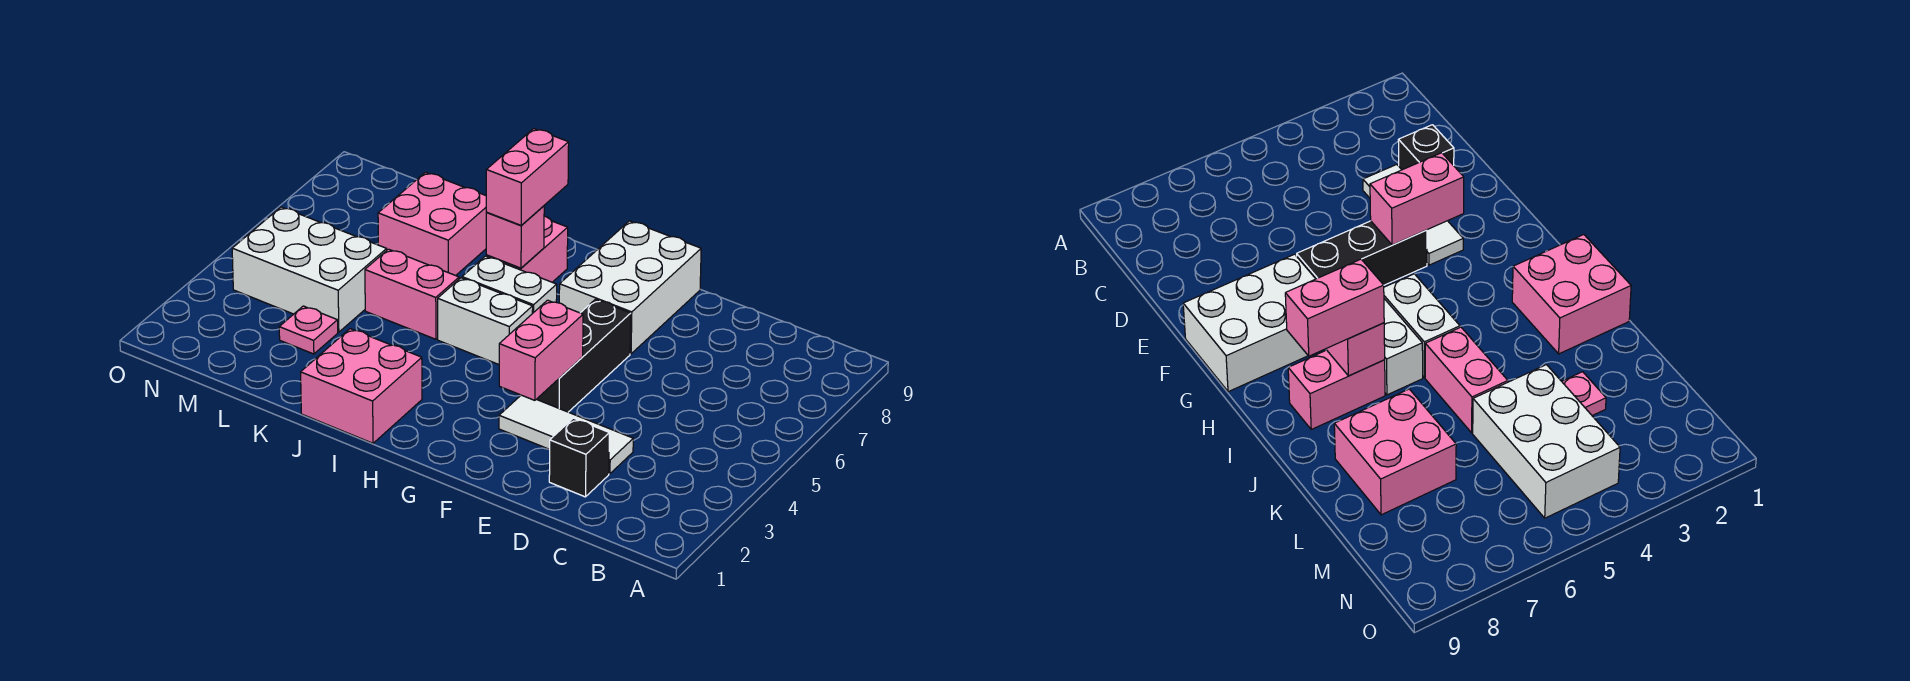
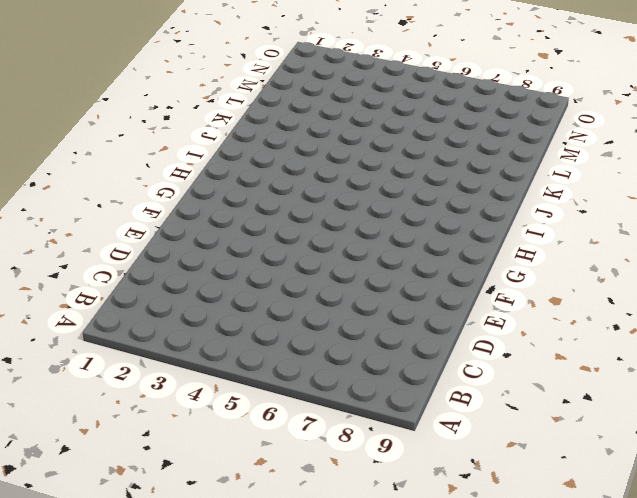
none -> black 1x1 brick [549,418,609,497]
none -> white 1x3 tile [499,395,633,474]
none -> black 1x3 brick [537,299,631,412]

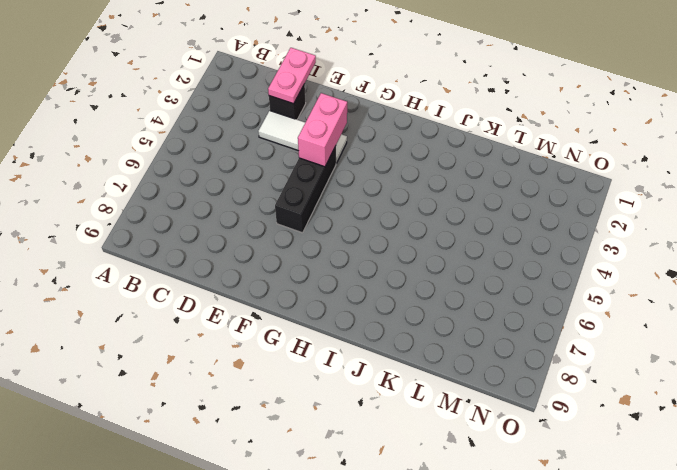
pink 1x2 plate [268,48,316,104] -> none
none -> white 2x3 brick [559,221,701,354]
none -> white 1x2 brick [438,278,533,364]
none -> white 1x2 brick [462,256,557,314]

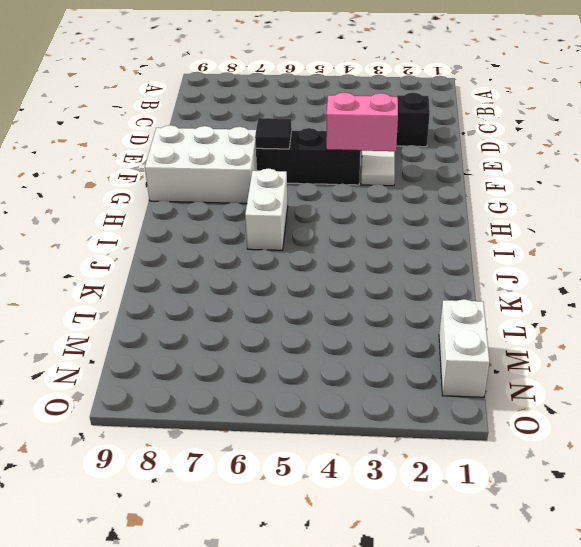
black 1x1 tile [255,118,292,149] -> none
white 1x2 brick [439,299,490,397] -> white 1x2 brick moved to [438,278,533,364]
none -> pink 2x2 brick [301,329,422,443]
none -> pink 1x2 brick [486,216,568,282]
none -> pink 1x2 brick [365,249,459,339]

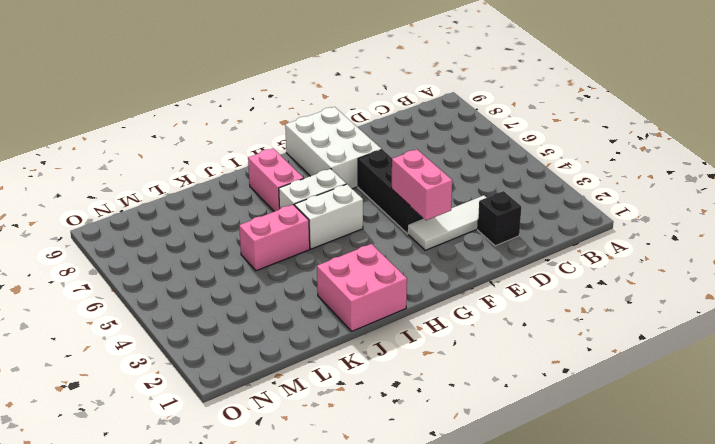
none -> pink 2x2 brick [378,172,487,276]
none -> pink 1x1 plate [279,306,338,354]
none -> white 2x3 brick [232,207,387,332]

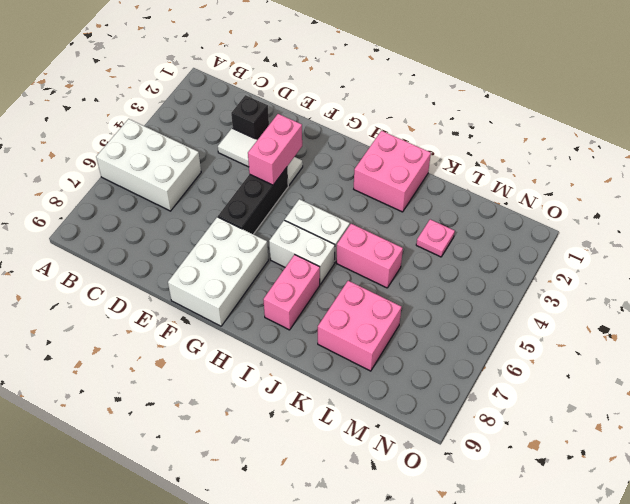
white 2x3 brick [96,119,201,211] -> white 2x3 brick moved to [232,207,387,332]
none -> pink 1x1 brick [486,206,544,268]
none -> pink 1x2 brick [486,129,569,225]

